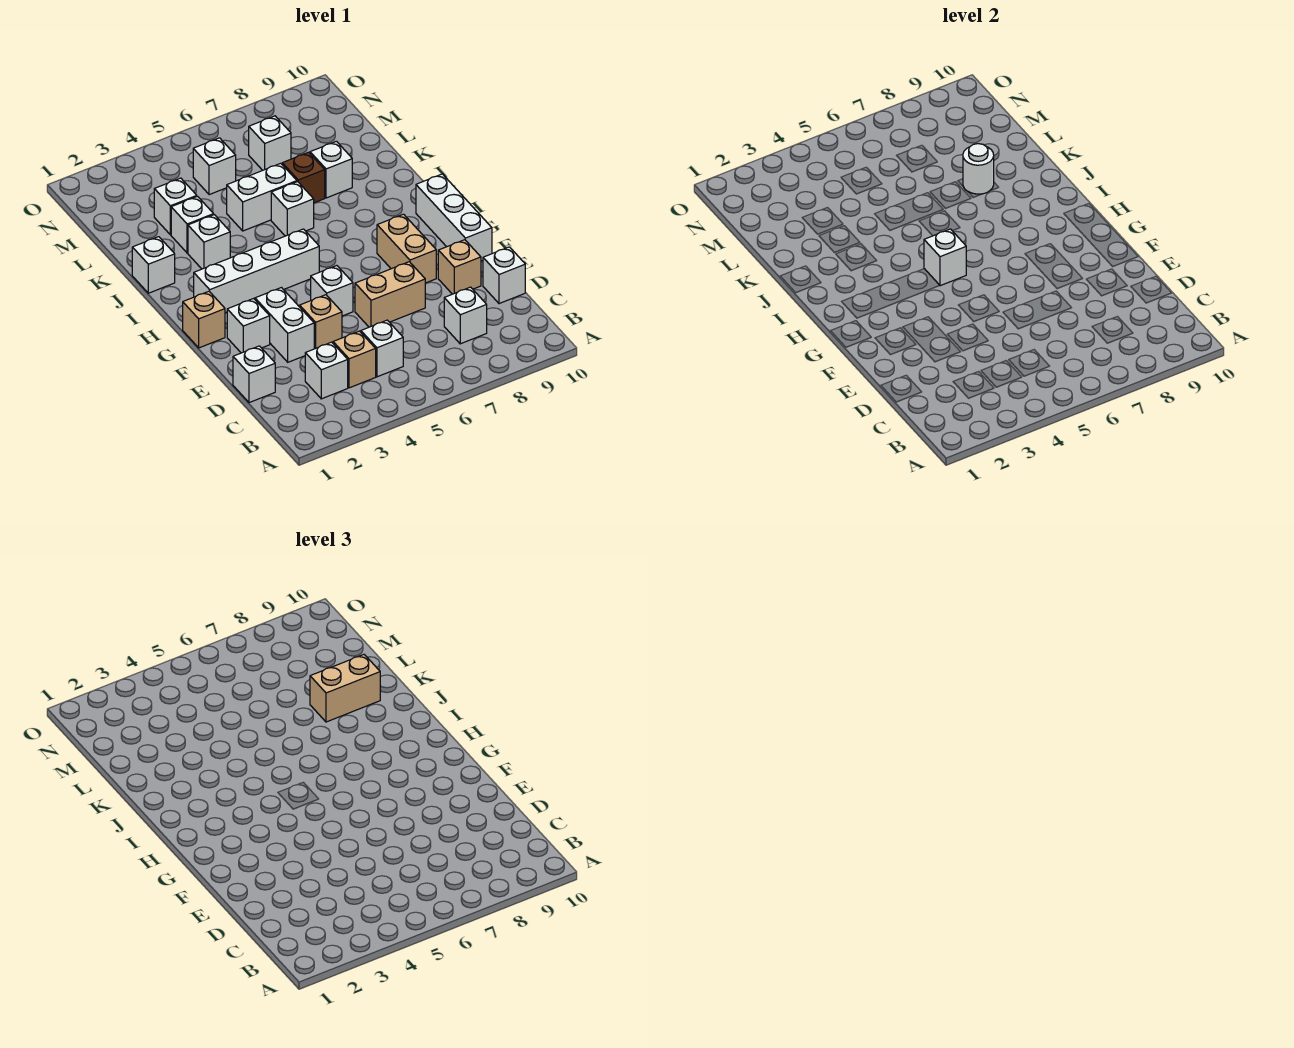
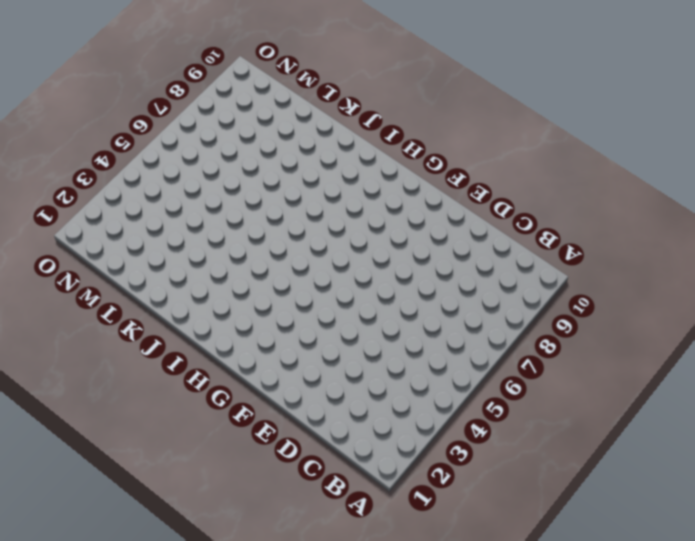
none -> white 1x1 brick [305,342,348,399]
none -> tan 1x1 brick [333,331,376,388]
none -> white 1x1 brick [361,320,403,377]

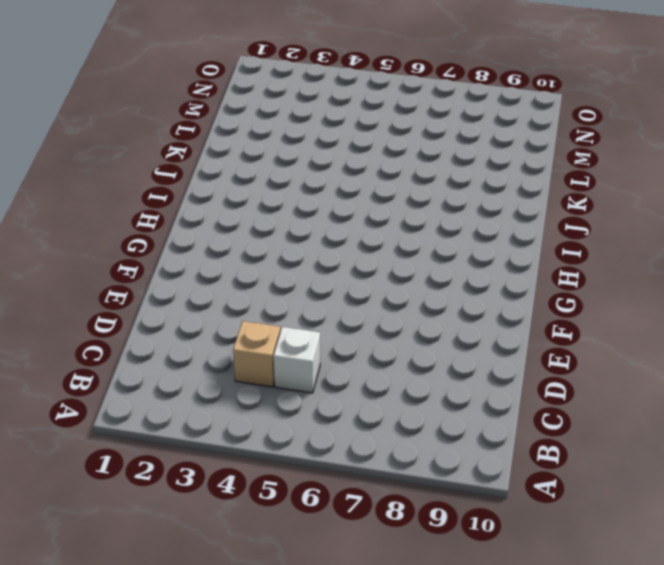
none -> white 1x1 brick [305,342,348,399]
none -> white 1x1 brick [444,287,487,344]
none -> white 1x1 brick [233,346,275,403]

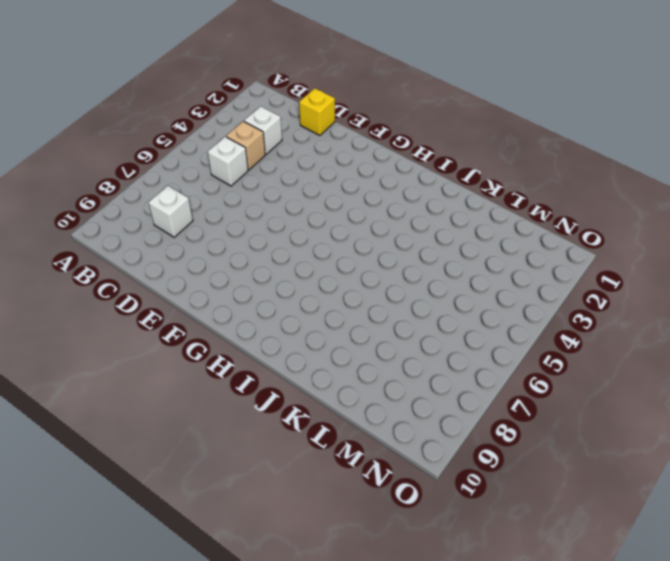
yellow 1x1 brick [299,88,335,135] -> white 1x1 brick [233,346,275,403]
none -> white 1x1 brick [483,247,525,304]
none -> white 1x2 brick [255,288,314,362]
none -> tan 1x1 brick [300,295,342,349]

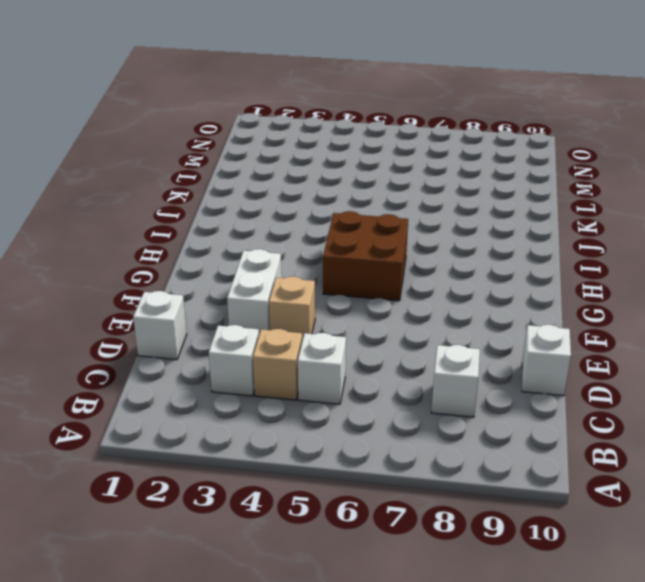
brown 2x2 brick [323,211,408,301] -> white 1x4 brick [194,229,319,313]
none -> tan 1x2 brick [355,262,425,327]
none -> tan 1x1 brick [438,240,481,294]
none -> white 1x1 brick [227,299,270,353]

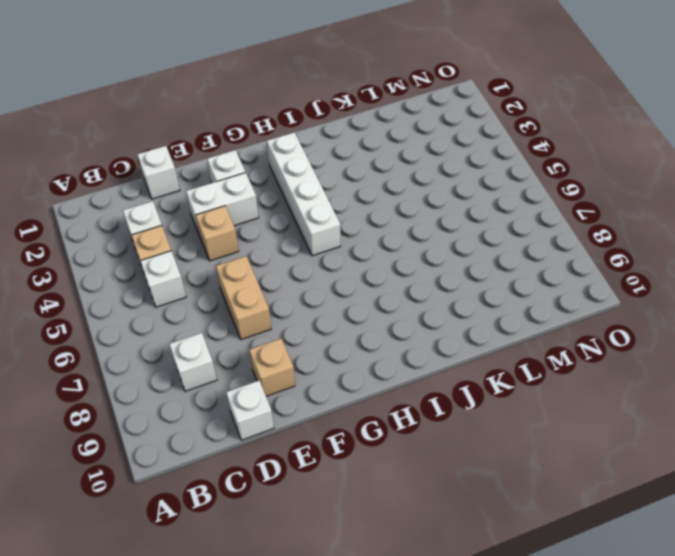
none -> white 1x1 brick [311,266,353,316]
none -> tan 1x2 brick [377,214,436,283]
none -> white 1x3 brick [416,174,492,261]

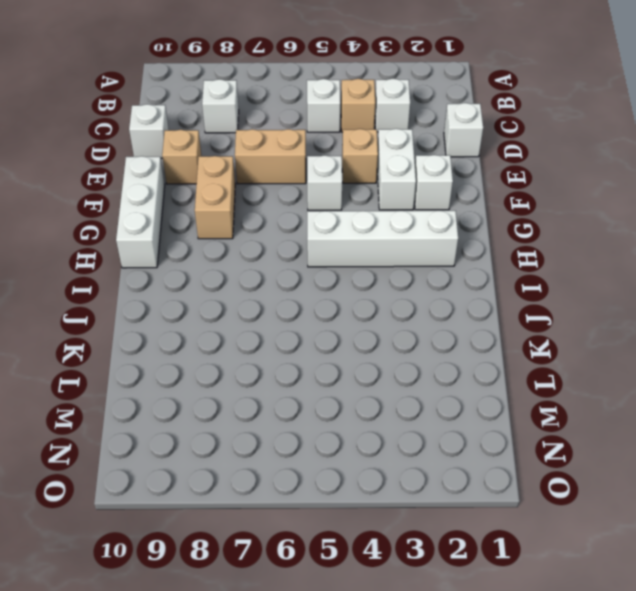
none -> tan 1x1 brick [183,291,225,348]
none -> white 1x1 brick [132,237,175,293]
none -> white 1x1 brick [188,215,230,269]

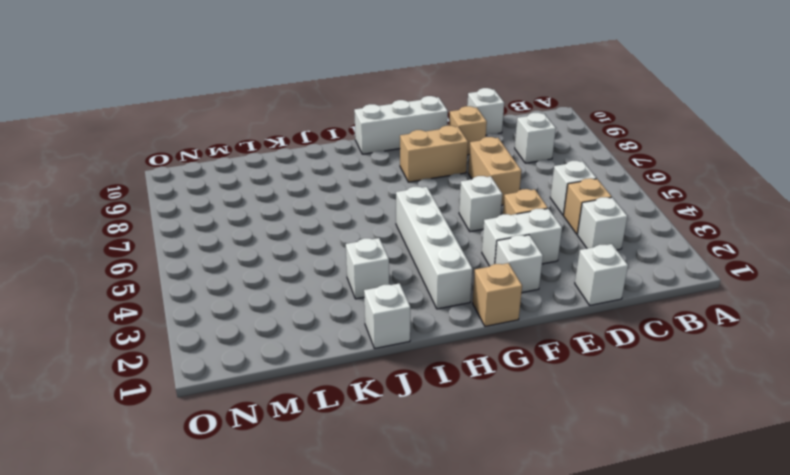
none -> white 1x1 brick [271,182,314,236]
none -> white 1x1 brick [171,196,214,253]
none -> white 1x2 brick [227,163,297,231]

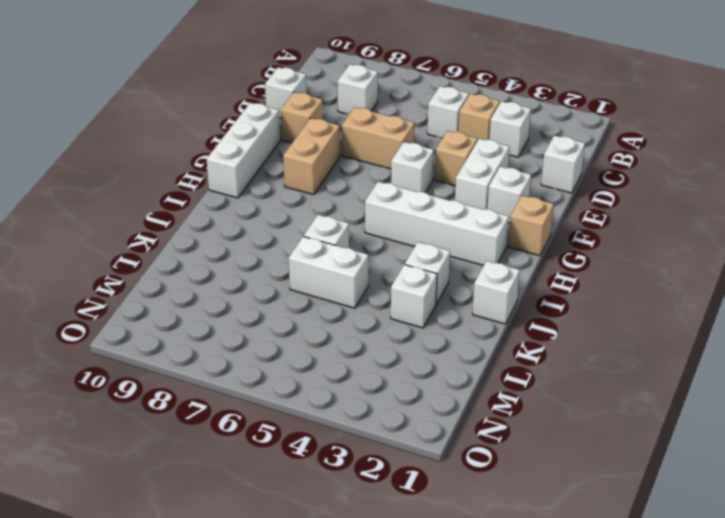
none -> brown 1x1 brick [282,152,325,203]
none -> white 1x1 brick [310,141,352,198]
none -> white 1x1 brick [154,178,197,235]

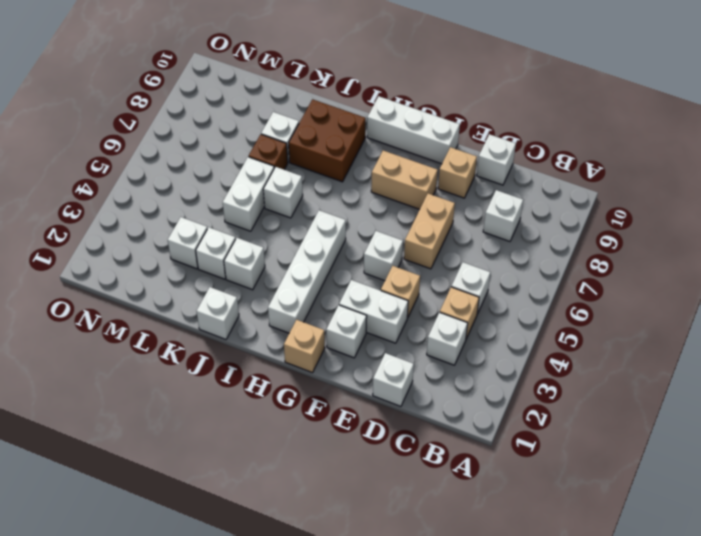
brown 2x2 brick [289,99,366,182] -> none
none -> white 1x1 brick [193,138,236,195]
none -> white 1x1 brick [249,116,291,170]
none -> white 1x1 brick [924,229,966,286]

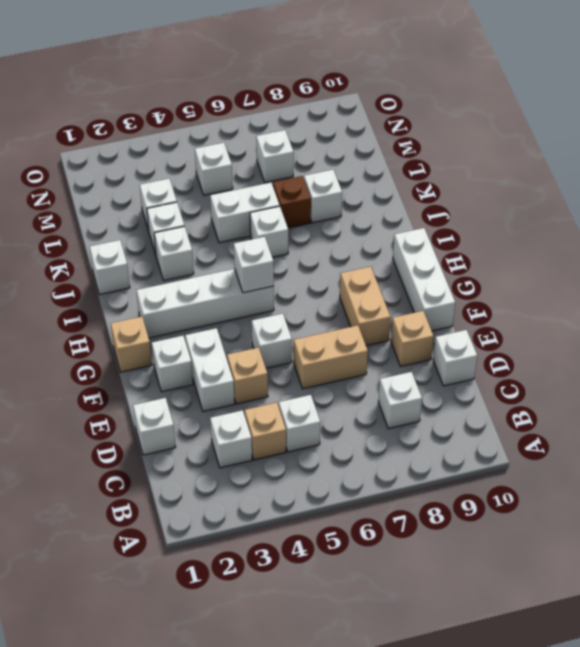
none -> white 1x1 round brick [963,144,994,194]
none -> tan 1x2 brick [310,655,380,722]

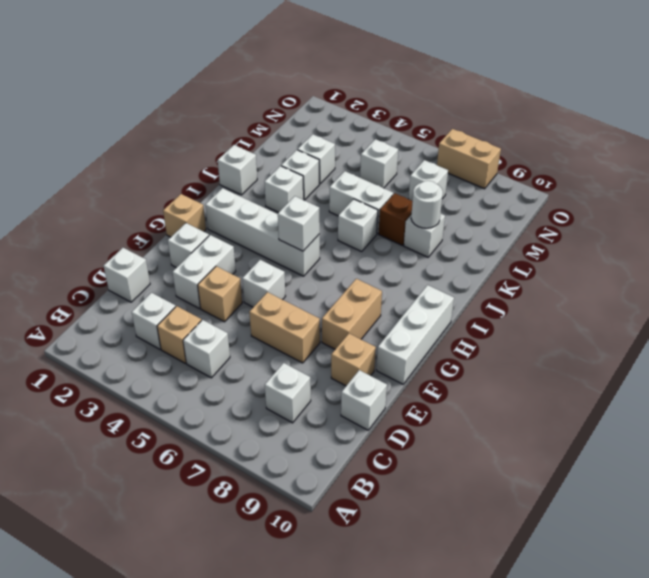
tan 1x2 brick [437,129,501,189] -> tan 1x2 brick moved to [310,655,380,722]

